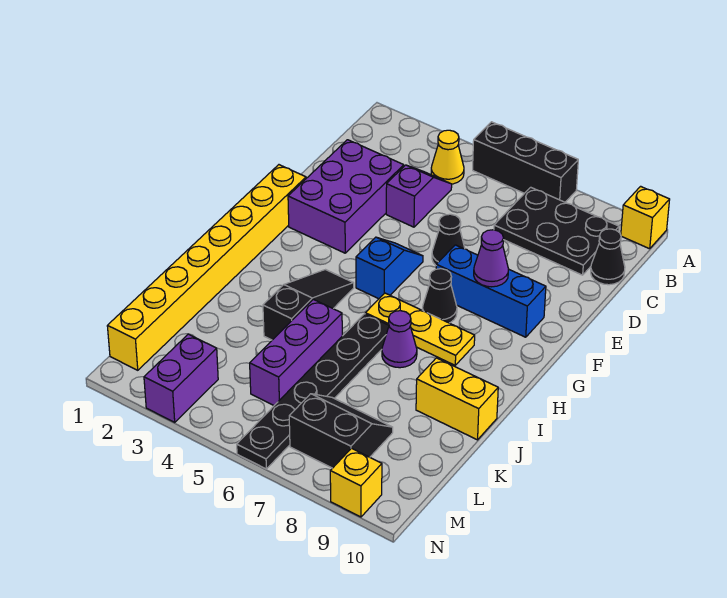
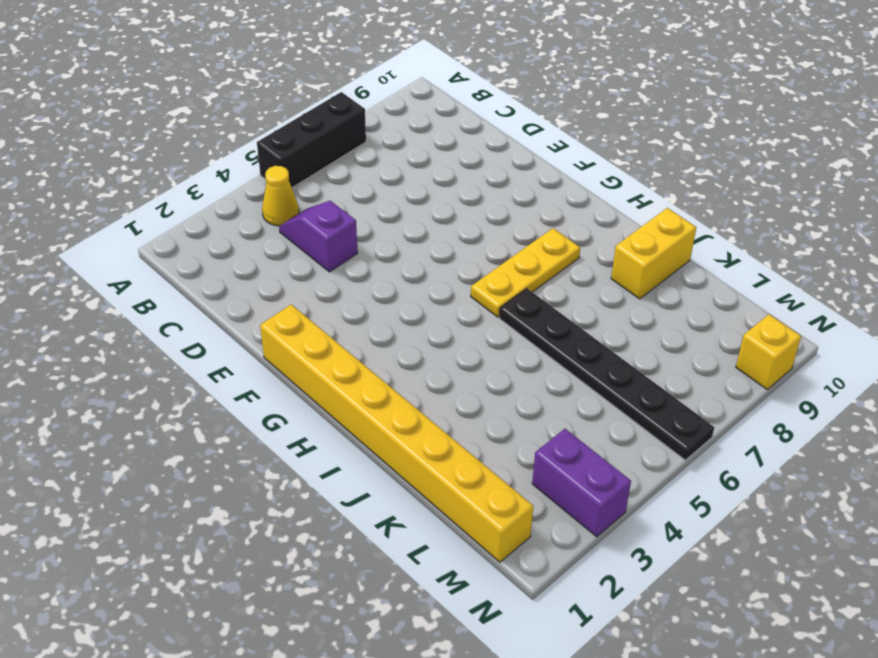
none -> yellow 1x1 brick [621,186,670,249]
none -> black 2x3 plate [494,187,619,275]
none -> black 1x1 cone [591,229,625,285]

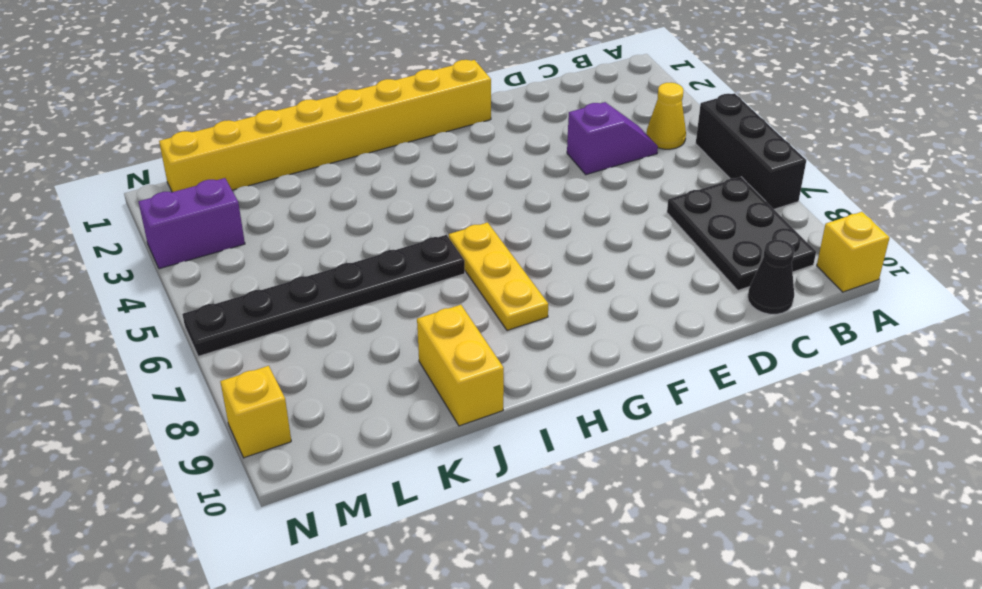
none -> purple 2x3 brick [288,140,404,253]
none -> black 1x1 cone [432,214,465,265]
none -> blue 1x2 slope [356,237,423,299]

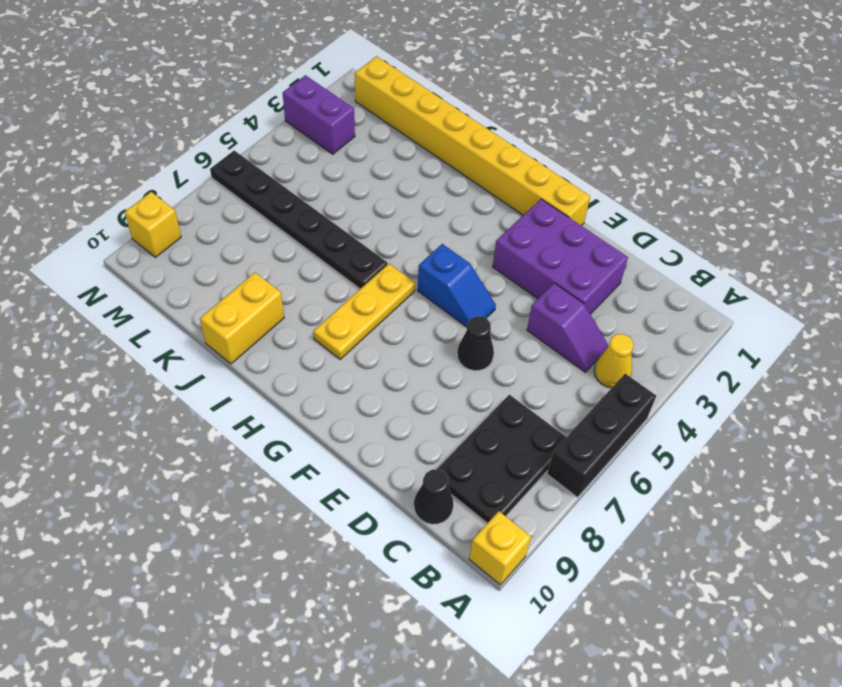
none -> blue 1x3 brick [436,245,546,337]
none -> black 1x1 cone [422,269,457,323]
none -> black 1x3 slope [263,270,354,340]

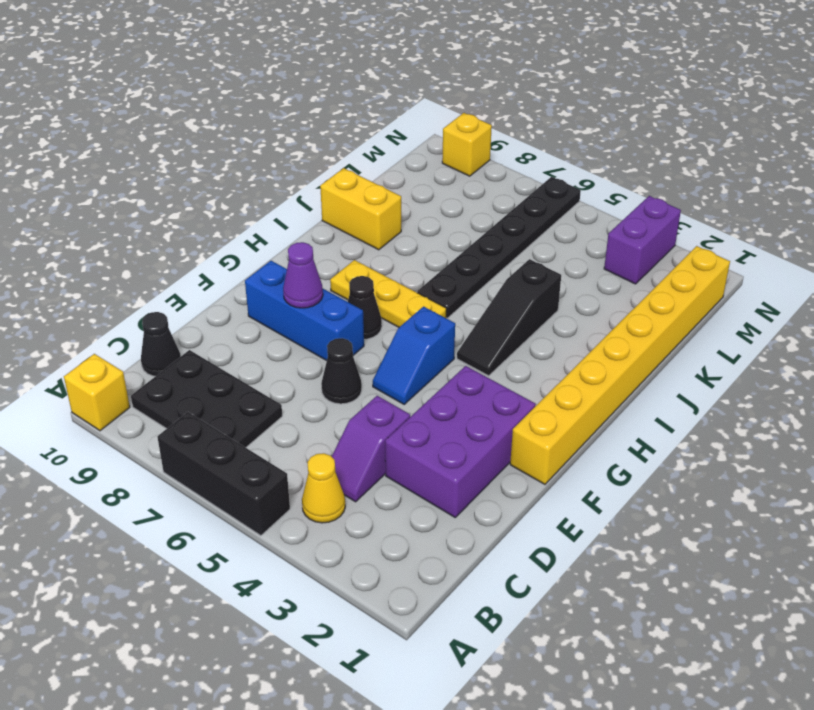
none -> purple 1x1 cone [382,311,417,368]
none -> purple 1x3 brick [250,299,342,405]
none -> black 2x2 slope [289,394,393,468]

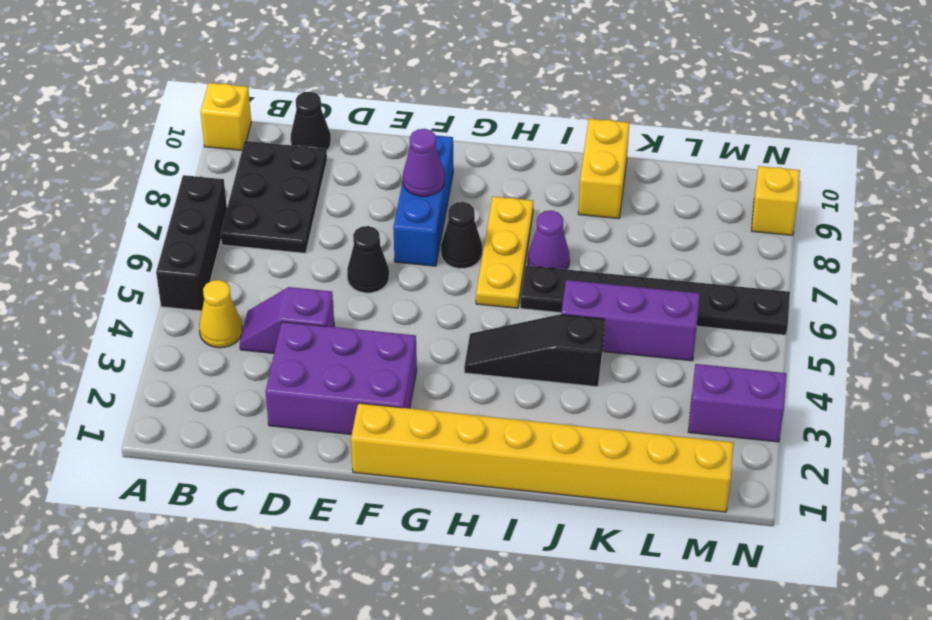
none -> blue 1x2 slope [356,237,423,299]
none -> black 2x2 slope [289,394,393,468]

